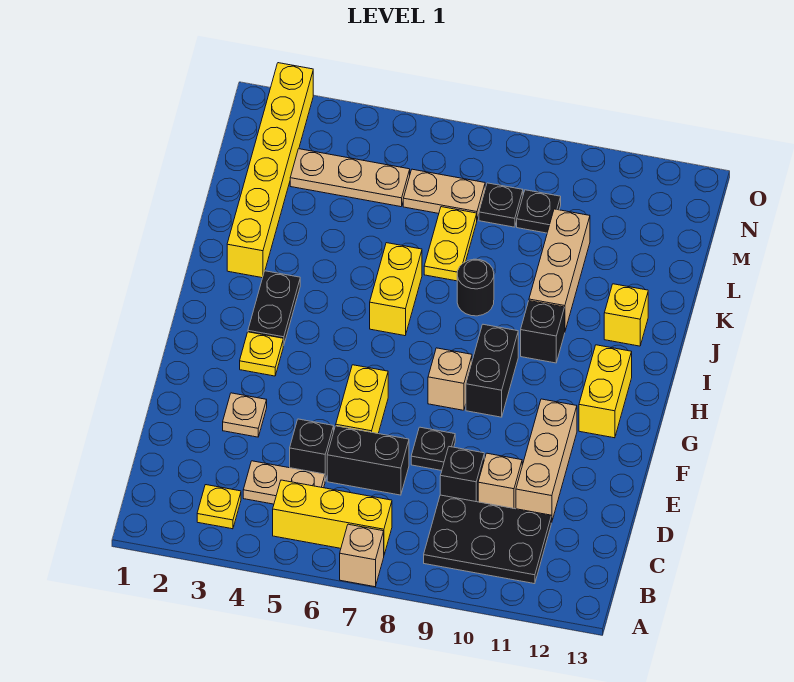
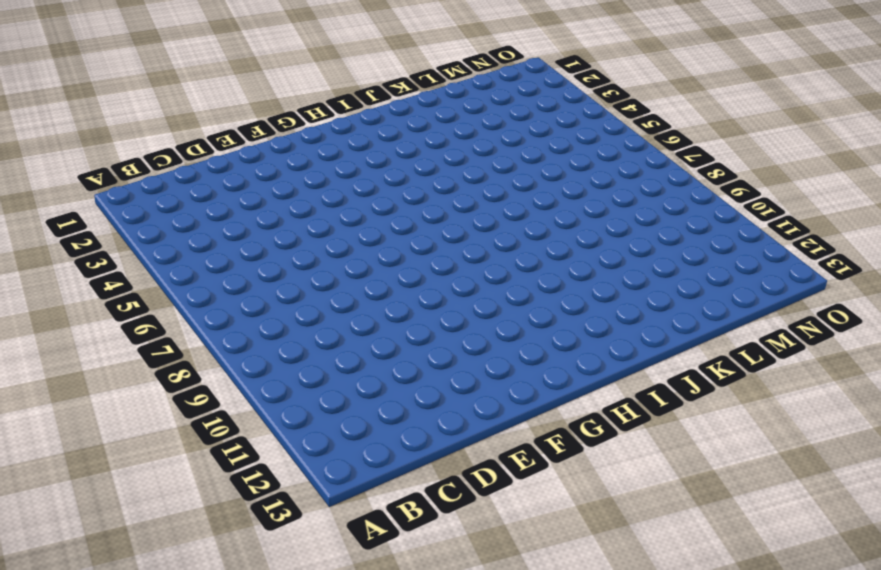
none -> tan 1x1 brick [340,524,384,587]
none -> yellow 1x1 plate [197,485,241,529]
none -> yellow 1x3 brick [273,480,392,555]

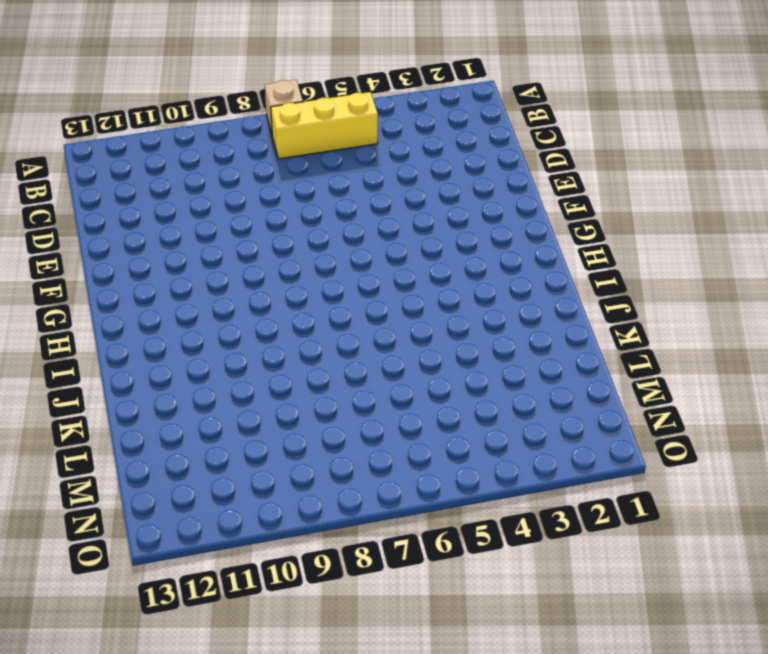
none -> yellow 1x1 plate [197,485,241,529]
none -> black 2x3 plate [424,495,551,584]
none -> tan 1x2 plate [243,461,325,504]

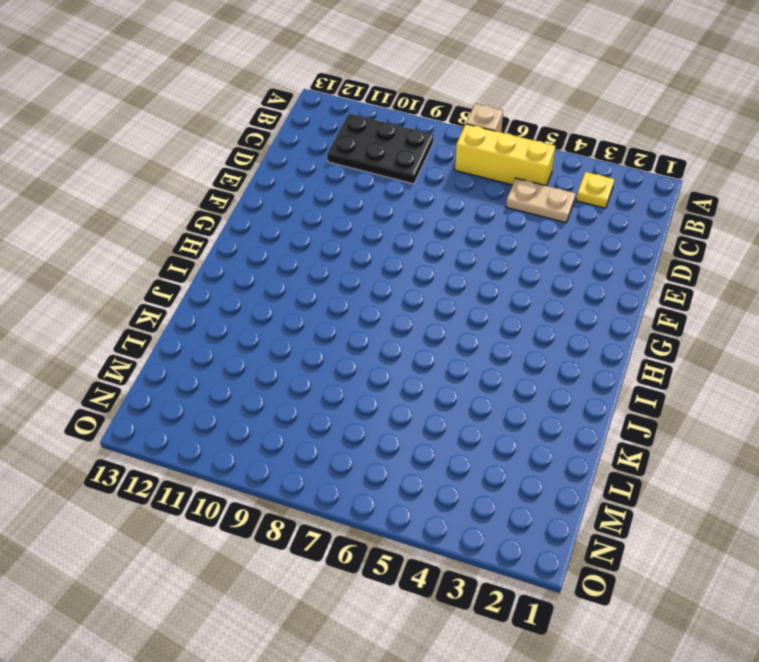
none -> black 1x1 brick [290,419,334,481]
none -> black 1x2 brick [327,426,409,495]
none -> black 1x1 brick [440,447,484,502]

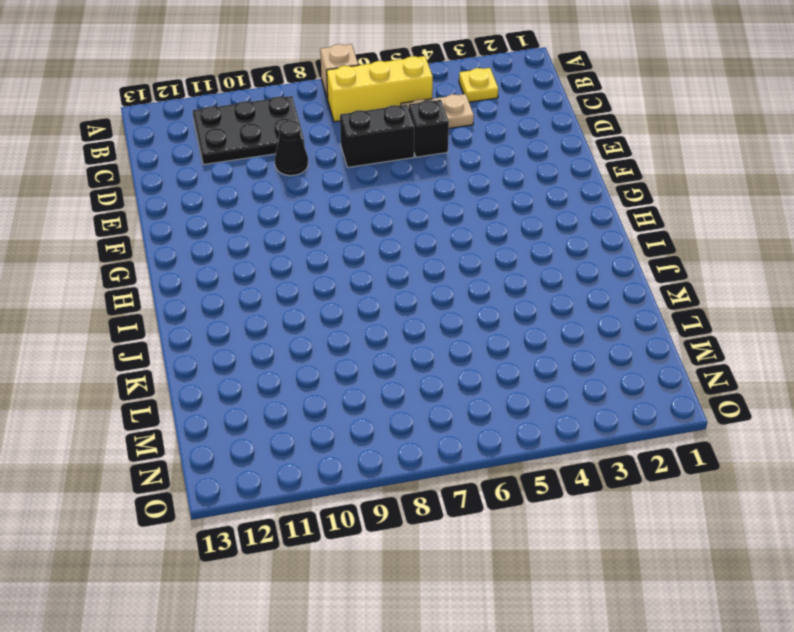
black 1x1 cone [275,120,308,176] -> black 1x1 brick [440,447,484,502]
none -> tan 1x1 brick [478,453,522,509]
none -> tan 1x3 brick [516,399,577,523]
none -> tan 1x1 plate [223,393,267,437]

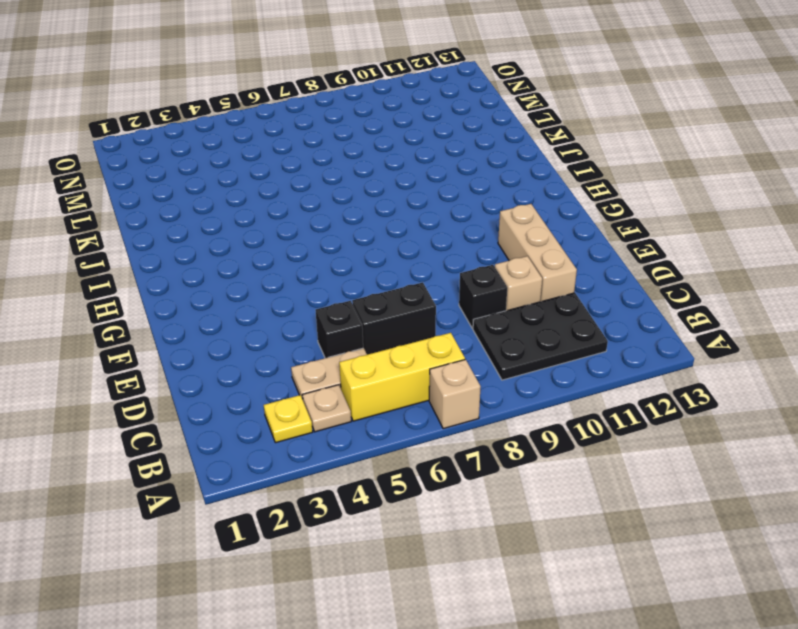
tan 1x1 plate [303,385,351,432] -> tan 1x1 plate moved to [223,393,267,437]
none -> yellow 1x2 brick [336,365,388,433]
none -> black 1x1 plate [411,427,455,471]
none -> yellow 1x1 plate [240,332,283,376]

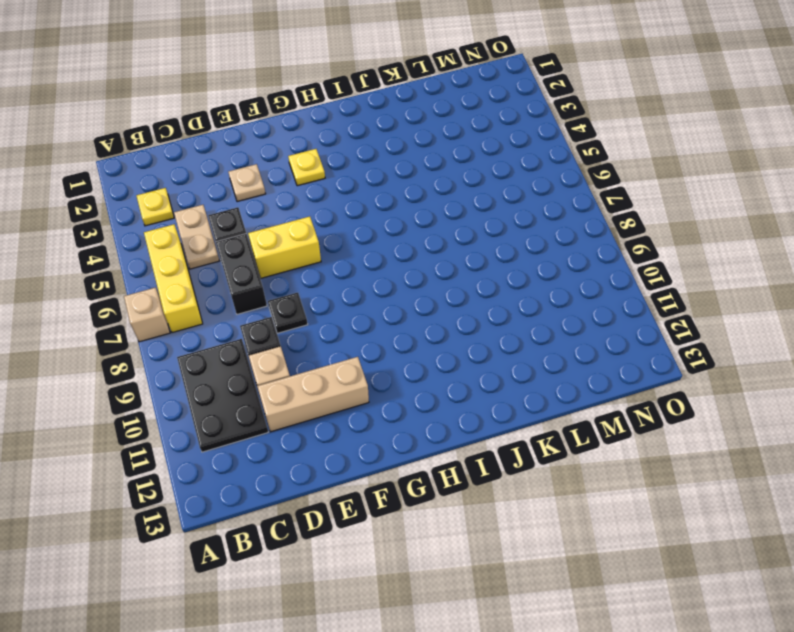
none -> tan 1x1 brick [428,348,472,410]
none -> black 1x2 brick [466,324,518,417]
none -> yellow 1x2 brick [579,345,632,438]

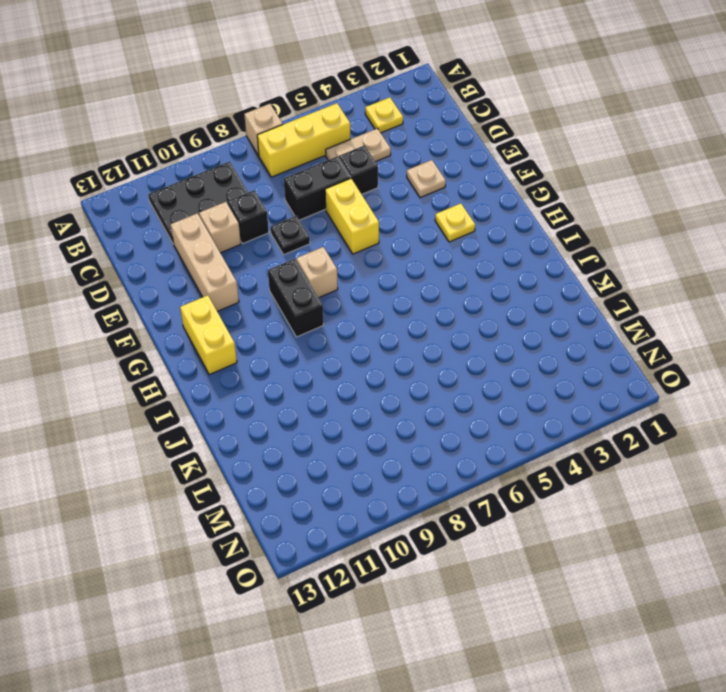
none -> black 1x2 plate [248,271,300,346]
none -> yellow 1x2 brick [370,243,422,336]
none -> black 1x1 brick [521,301,565,363]

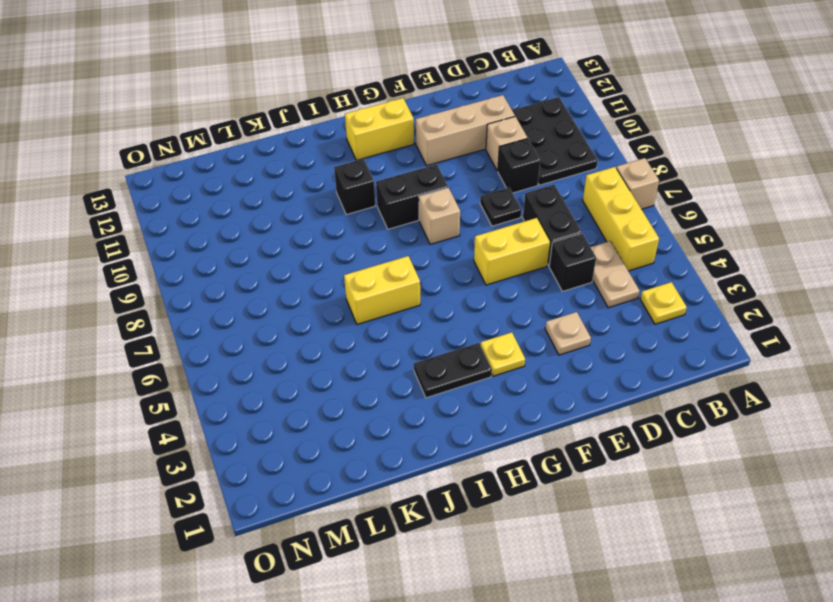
none -> yellow 1x6 brick [227,63,313,278]
none -> black 1x1 round brick [457,259,494,316]
none -> tan 1x3 brick [529,209,590,331]

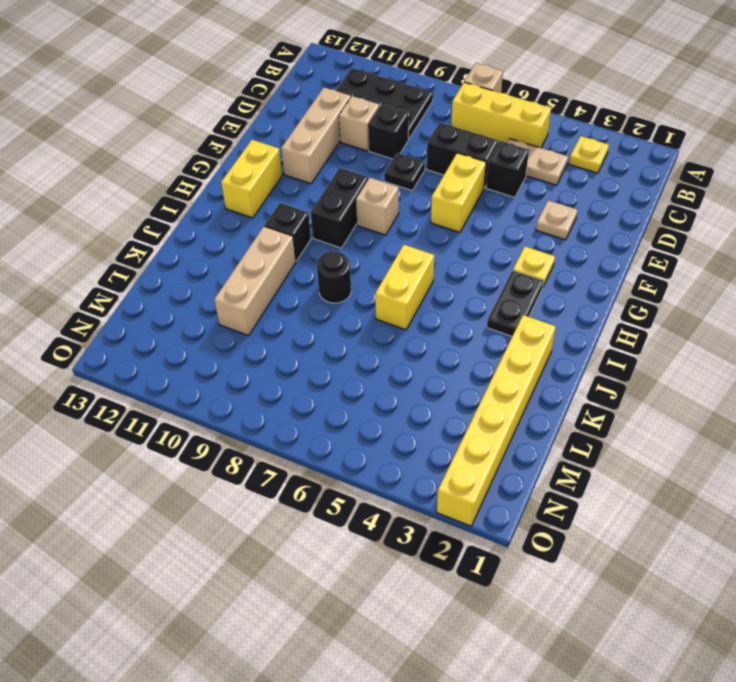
none -> yellow 1x1 brick [604,284,648,346]
none -> yellow 1x2 plate [424,207,477,281]
none -> tan 1x3 plate [290,149,410,207]

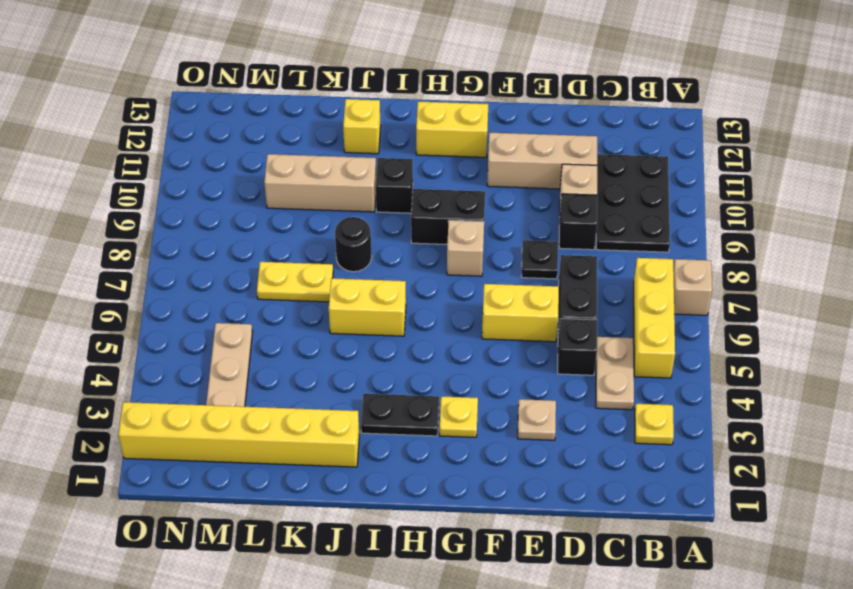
none -> tan 1x2 plate [403,169,485,219]
none -> black 1x1 plate [479,183,523,227]
none -> black 1x1 plate [517,190,561,233]

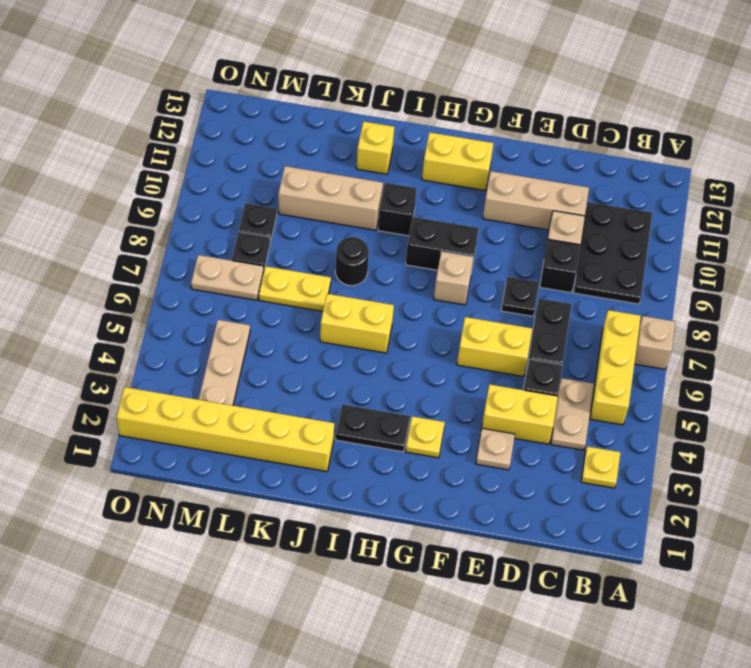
yellow 1x2 brick [482,384,558,444] -> none
tan 1x2 plate [191,255,264,300] -> tan 1x2 plate turned to [403,169,485,219]

